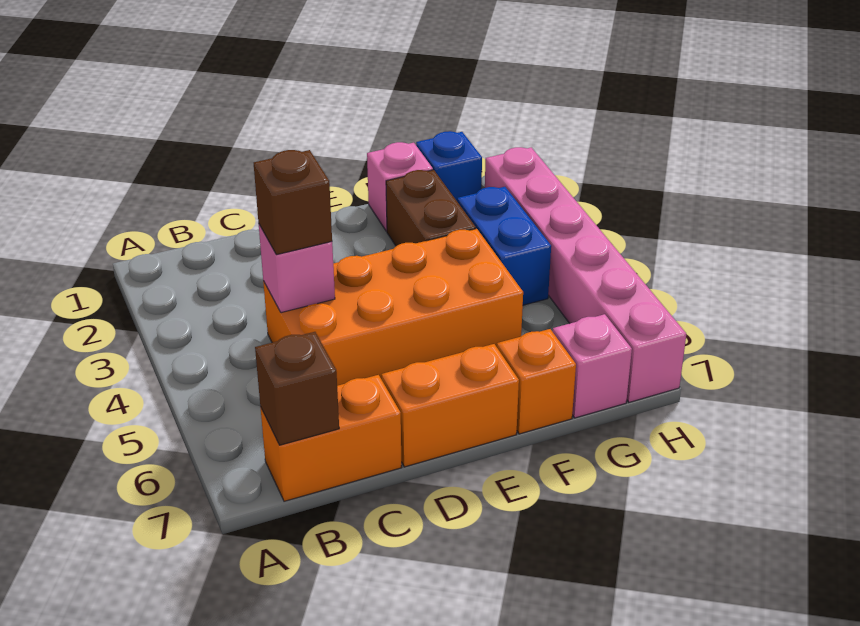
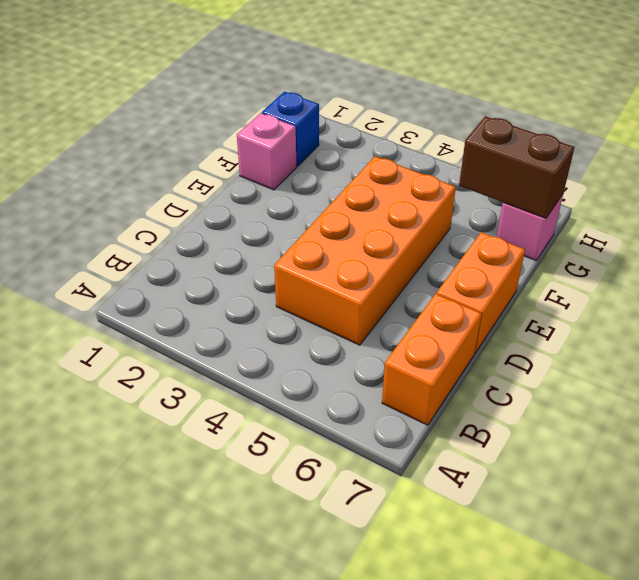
brown 1x2 brick [459,116,574,218] -> brown 1x2 brick moved to [386,170,476,246]
none -> orange 1x1 brick [497,329,576,434]
none -> blue 1x2 brick [457,187,551,305]
none -> pink 1x6 brick [485,147,686,402]

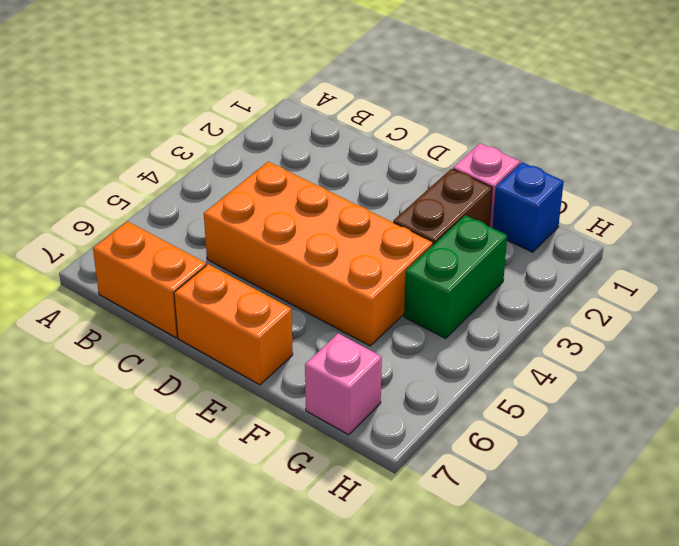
green 1x2 brick [404,215,507,338] -> blue 1x2 brick [457,187,551,305]
none -> orange 1x1 brick [497,329,576,434]
none -> pink 1x6 brick [485,147,686,402]
none -> brown 1x1 brick [255,332,339,445]

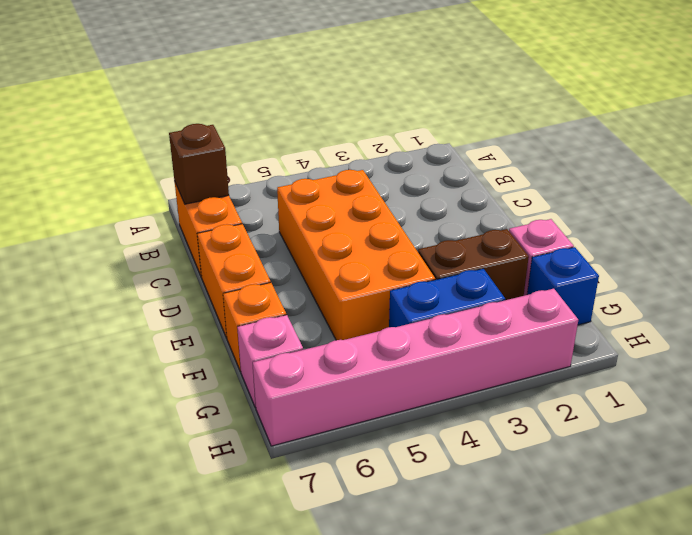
none -> pink 1x1 brick [259,225,335,313]
none -> brown 1x1 brick [254,150,332,255]

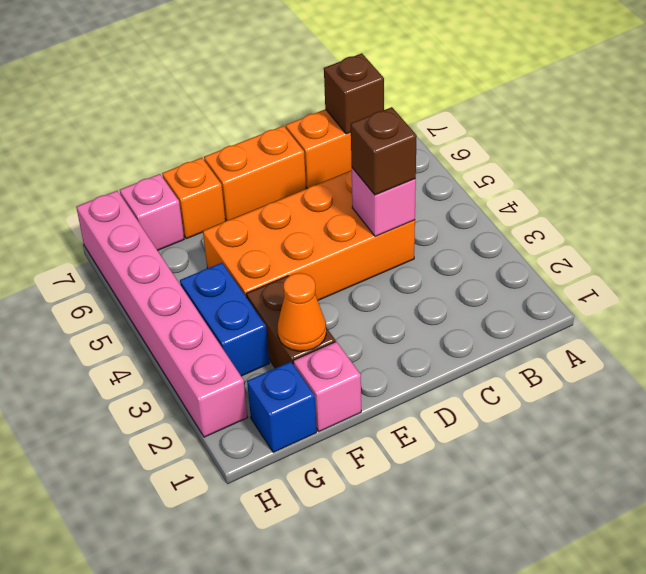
orange 1x1 cone [278,273,326,351] -> none

